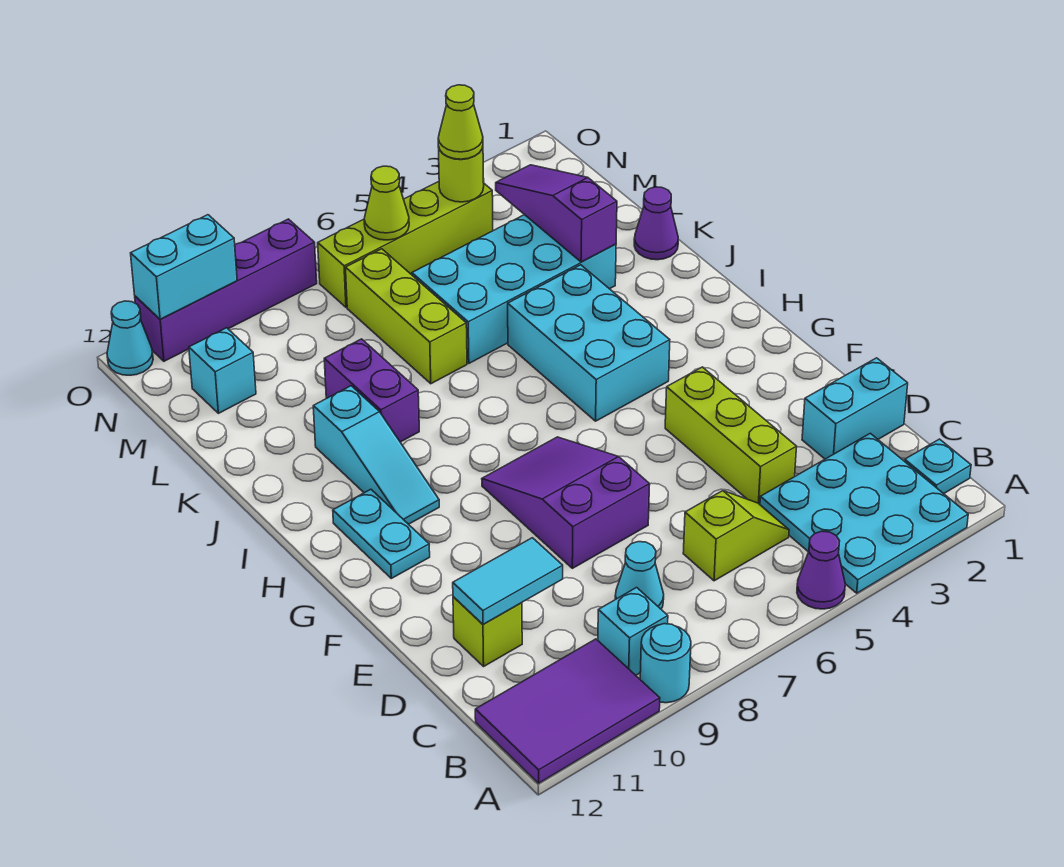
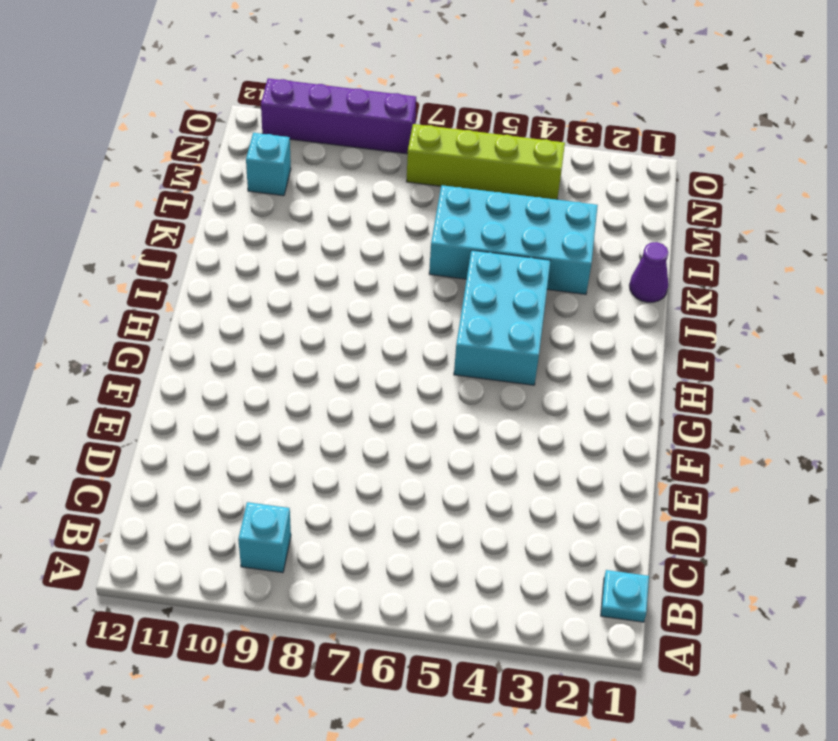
none -> cyan 3x3 plate [760,433,968,593]
none -> purple 1x1 cone [797,531,845,609]
none -> cyan 1x1 round brick [640,624,691,703]

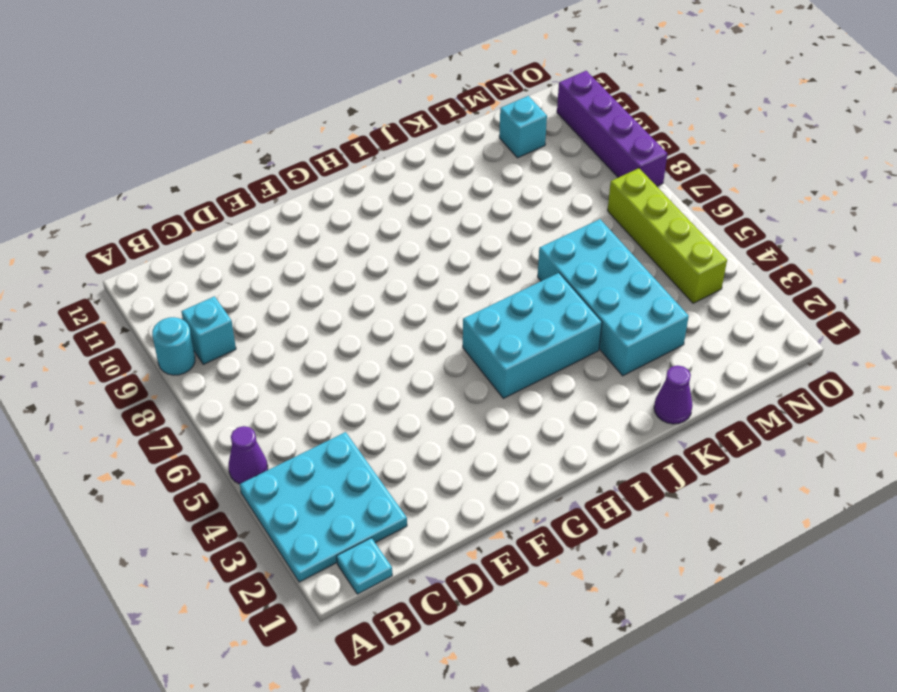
none -> purple 2x3 tile [475,639,660,783]
none -> lime 1x2 slope [683,491,789,581]
none -> cyan 1x1 cone [615,542,664,609]

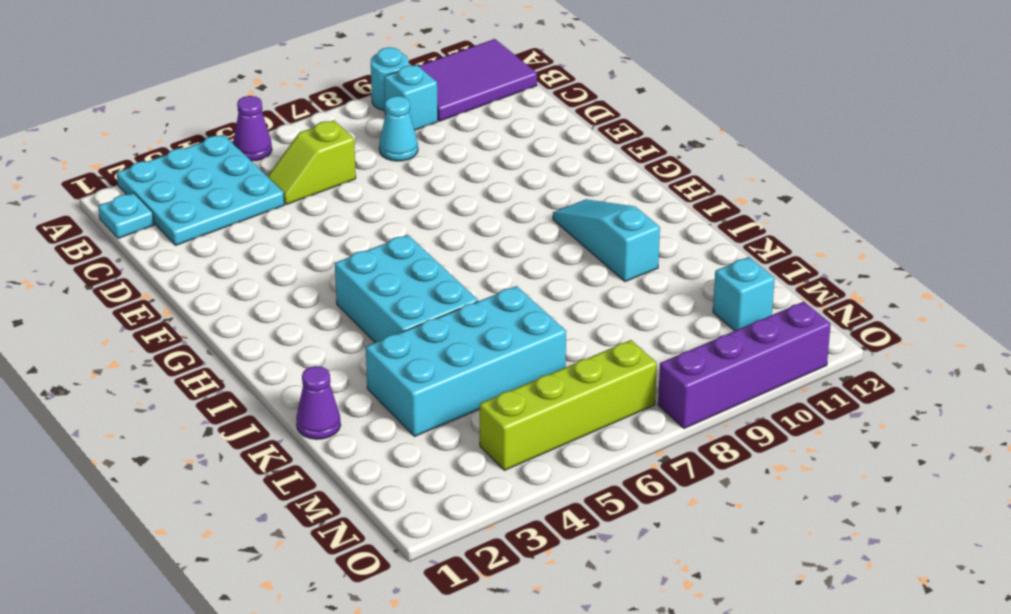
none -> cyan 1x2 brick [802,358,908,459]
none -> lime 1x3 brick [665,367,797,504]
none -> lime 1x1 brick [453,597,522,666]

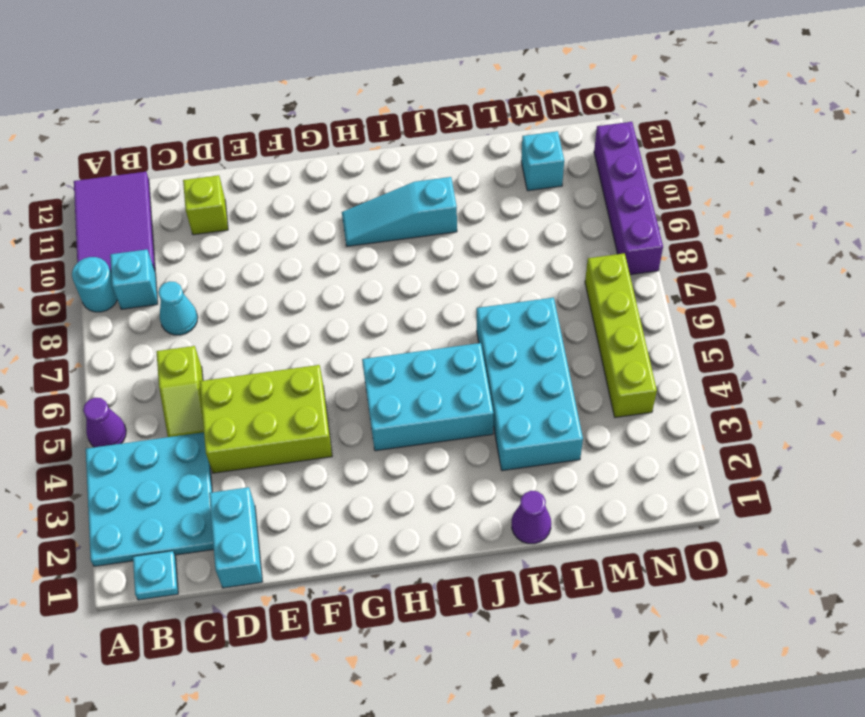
lime 2x3 brick [200,365,332,473] -> lime 1x3 brick [665,367,797,504]
none -> purple 2x3 slope [482,437,650,568]
none -> cyan 1x2 plate [333,489,430,578]
none -> purple 1x2 brick [324,339,419,442]

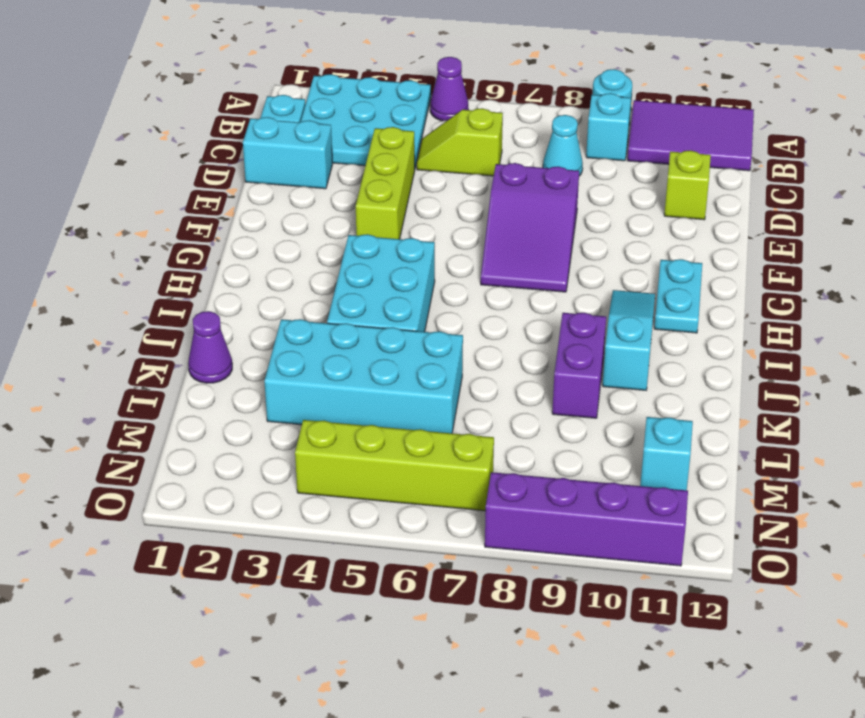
none -> lime 1x3 brick [346,249,467,384]
none -> cyan 1x1 cone [107,301,153,375]
none -> cyan 1x2 tile [453,538,563,624]

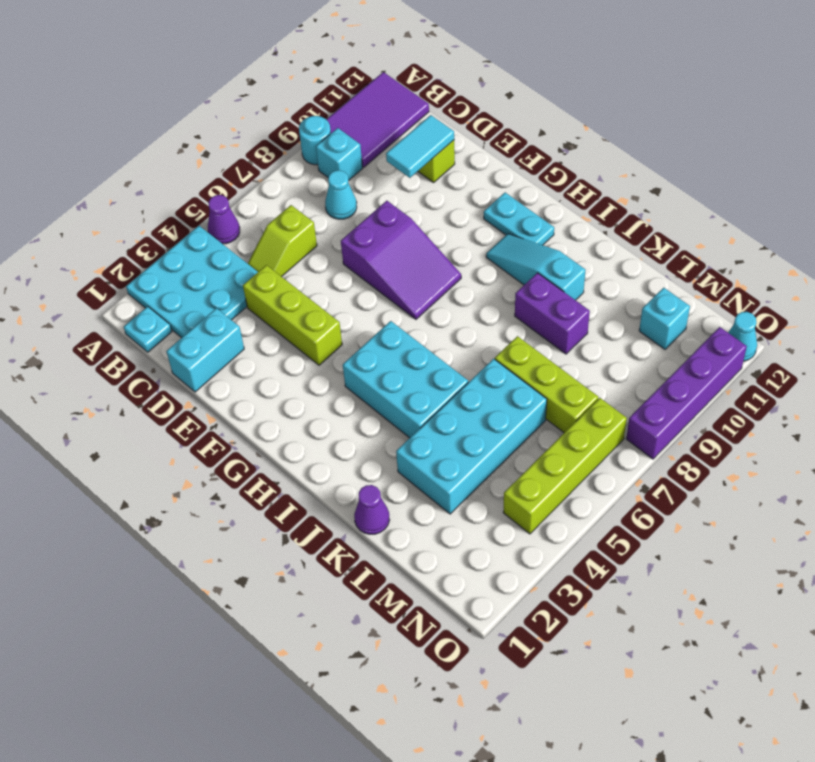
none -> purple 1x3 slope [496,165,617,262]
none -> lime 1x1 round brick [438,146,484,202]
none -> lime 1x1 cone [364,166,409,240]

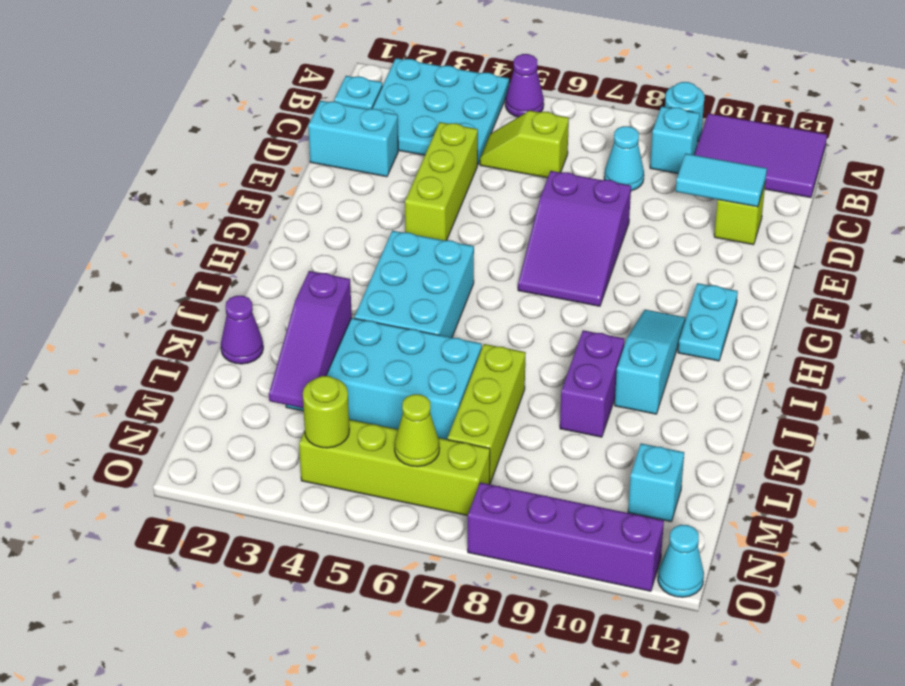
none -> cyan 1x2 brick [131,215,237,319]
none -> lime 1x1 cone [438,85,483,159]

